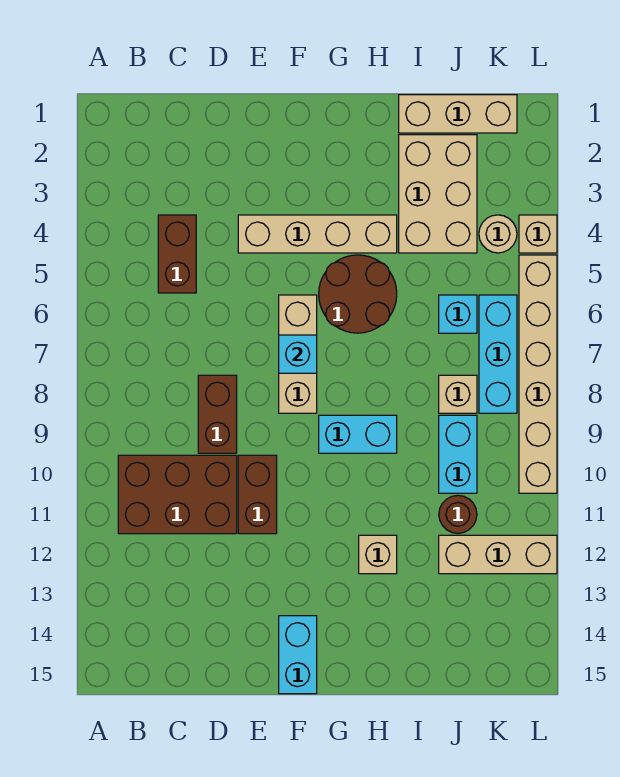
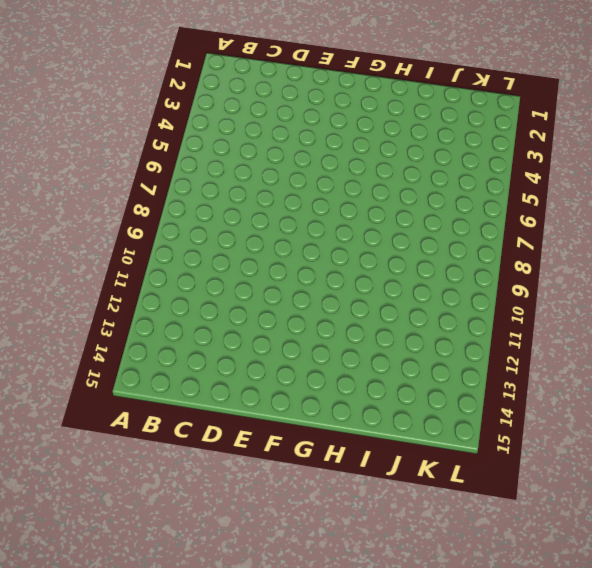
none -> brown 2x3 brick [118,455,237,534]
none -> brown 1x2 brick [158,215,196,293]
none -> brown 1x2 brick [198,375,237,453]

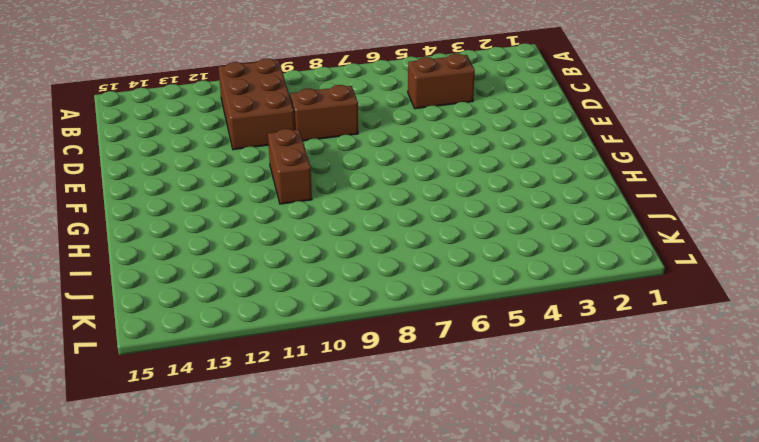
brown 1x2 brick [268,129,312,204] -> brown 1x2 brick turned to [238,455,277,534]
none -> tan 1x4 brick [238,215,397,253]
none -> tan 1x3 brick [279,295,317,413]
none -> cyan 1x2 brick [279,616,317,694]

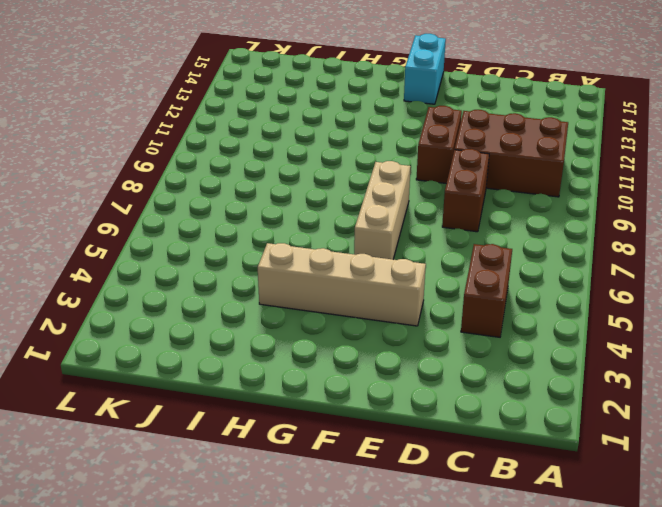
none -> brown 2x2 round brick [319,255,397,333]
none -> cyan 1x2 brick [319,415,397,453]
none -> tan 1x1 brick [359,535,397,574]

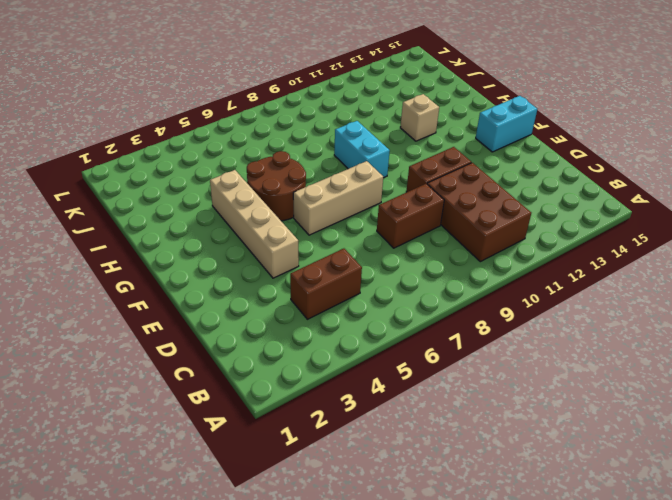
none -> tan 1x3 brick [399,95,517,133]
none -> tan 2x3 brick [399,135,477,253]
none -> cyan 1x1 brick [439,295,477,333]

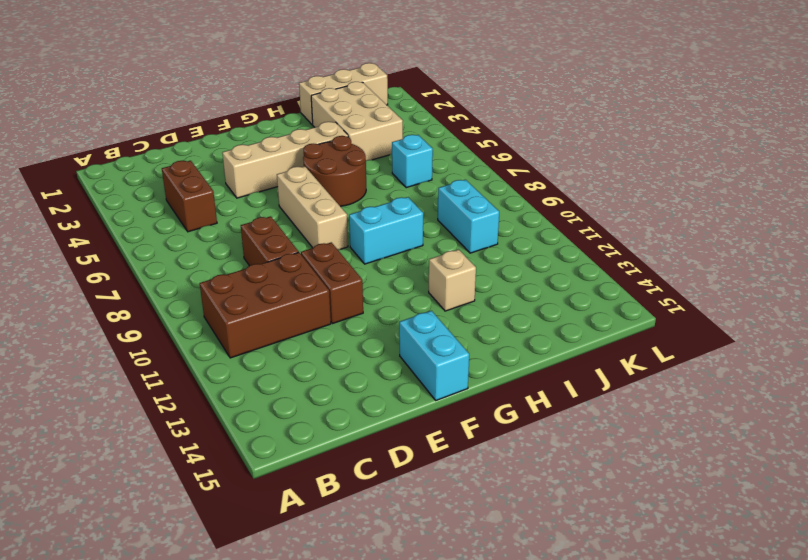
none -> tan 1x1 brick [439,375,477,413]
none -> brown 1x1 round brick [439,495,477,533]
none -> tan 1x3 brick [439,535,557,574]

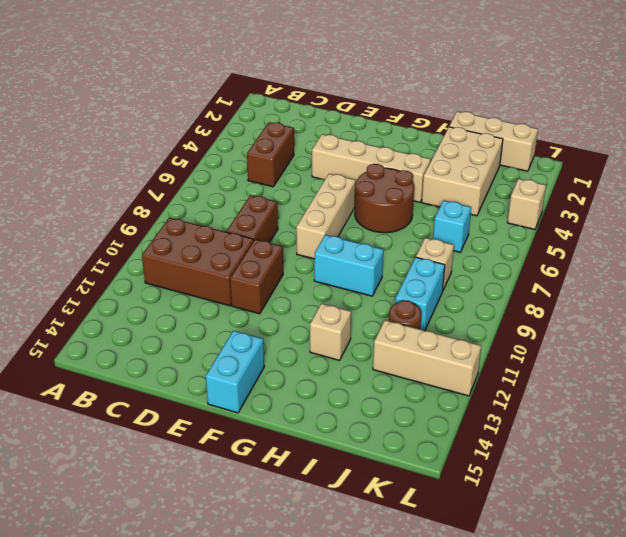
none -> tan 1x1 round brick [479,215,517,253]
none -> cyan 1x3 brick [479,295,517,413]
none -> tan 1x6 brick [519,255,557,493]

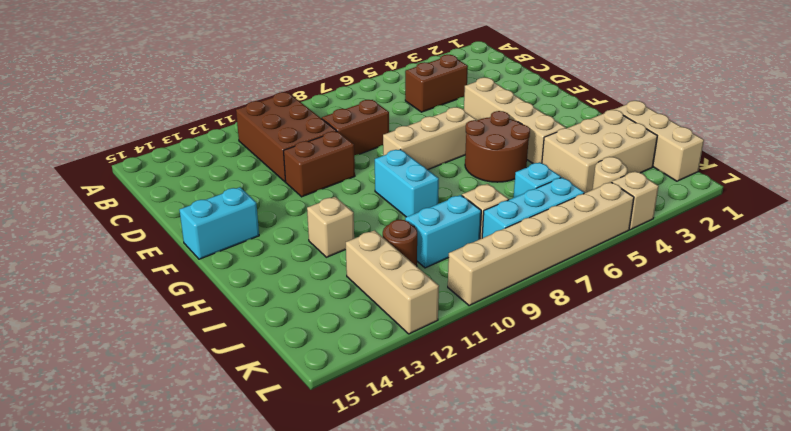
none -> cyan 1x1 brick [279,335,317,373]

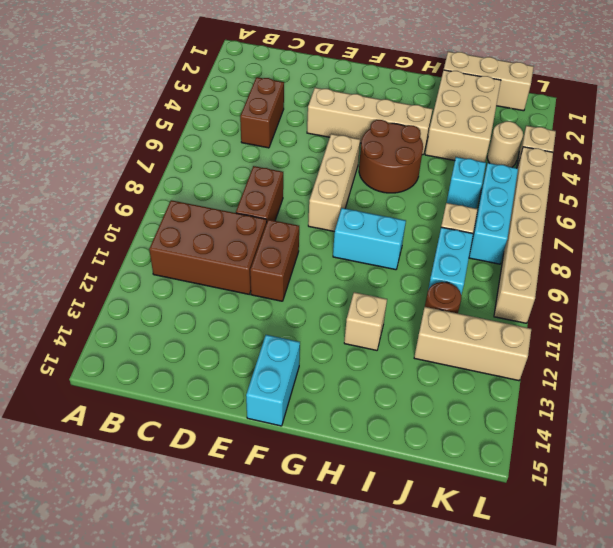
none -> cyan 1x1 brick [279,335,317,373]

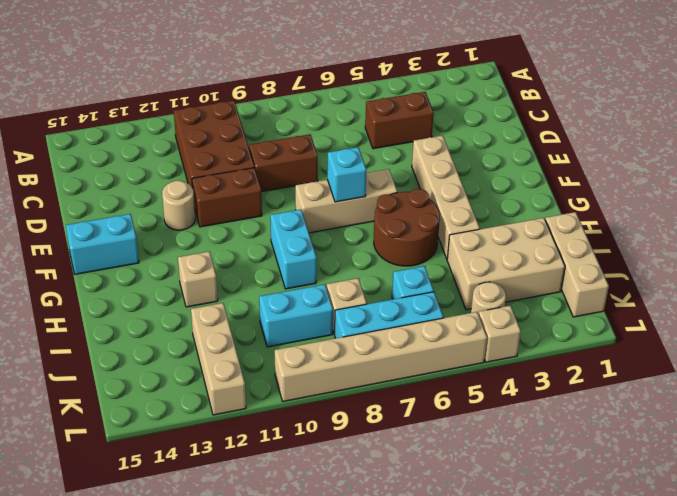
tan 1x1 round brick [162,181,195,230] -> none
none -> brown 1x1 round brick [439,495,477,533]

